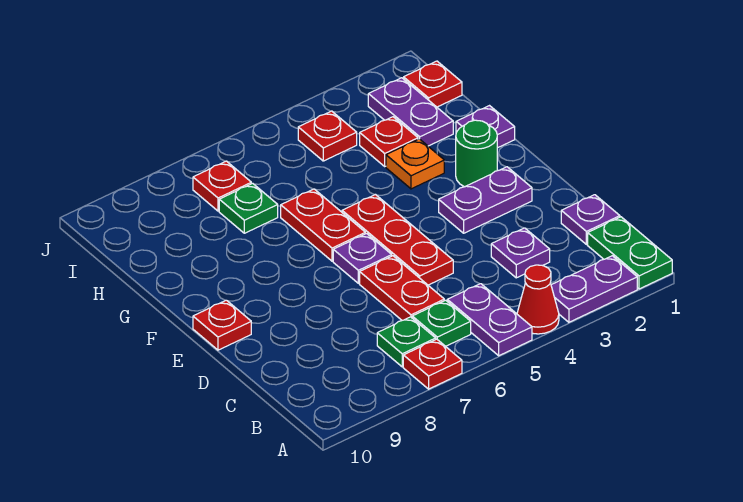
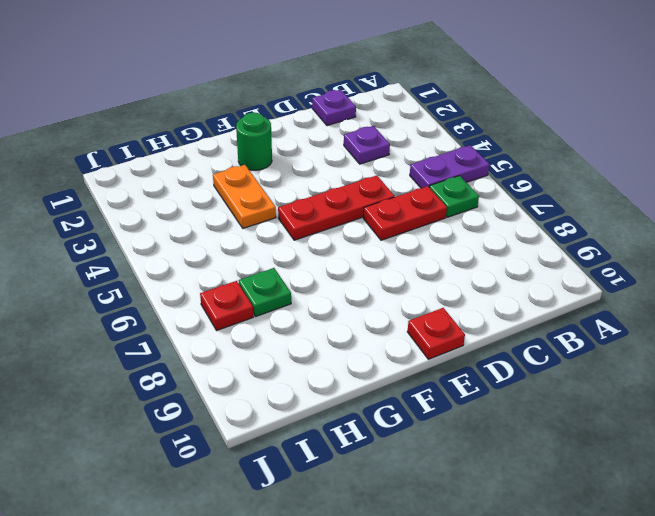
orange 1x2 plate [213,165,276,228] -> orange 1x1 plate [386,139,444,189]
none -> green 1x2 plate [588,217,672,289]
none -> purple 1x2 plate [551,256,637,322]
none -> red 1x1 cone [517,265,559,334]

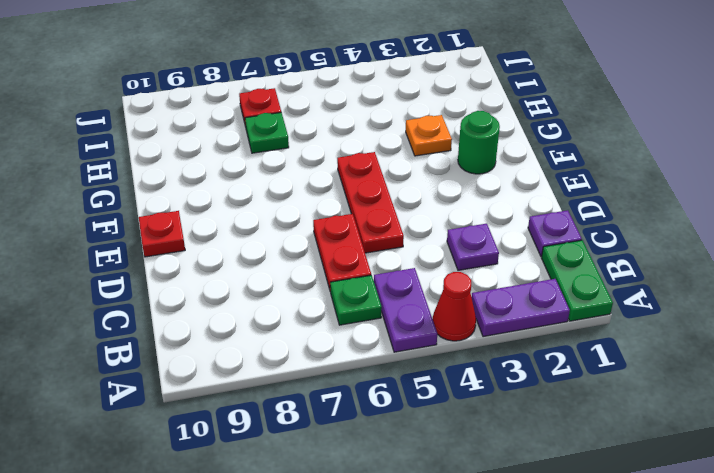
none -> red 1x1 plate [403,339,462,389]
none -> green 1x1 plate [377,317,436,367]
none -> purple 1x2 plate [439,167,532,233]

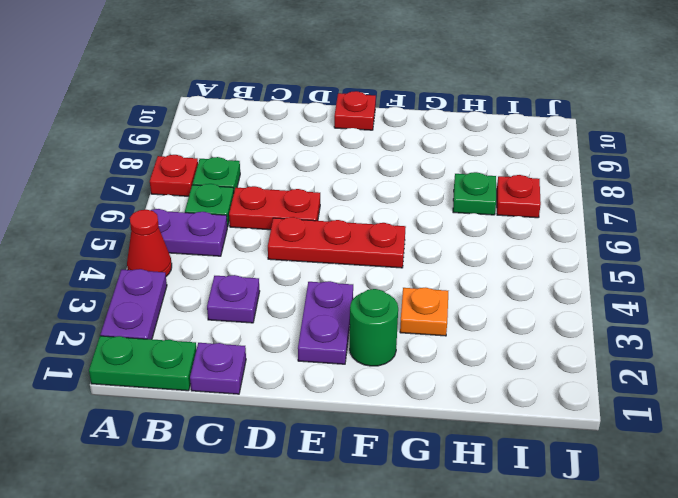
none -> purple 1x1 plate [333,234,392,283]
none -> red 1x2 plate [281,189,365,261]
none -> purple 1x1 plate [456,106,515,148]

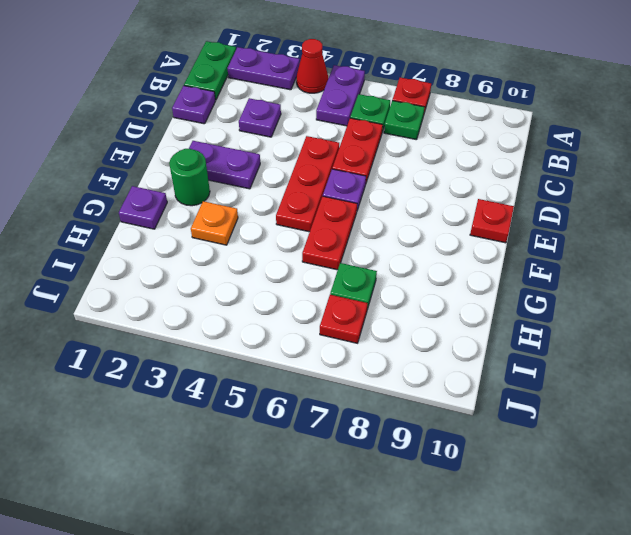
none -> purple 1x2 plate [368,78,453,146]
none -> red 1x1 plate [360,117,418,166]
none -> red 1x1 plate [404,61,462,107]

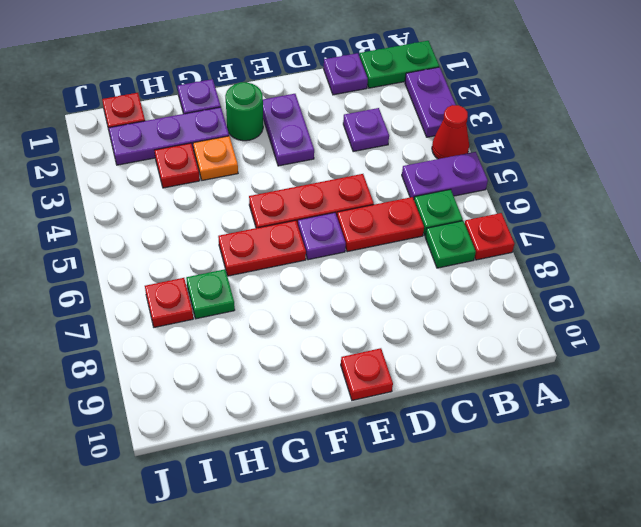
purple 1x3 plate [109,107,229,165] -> purple 1x2 plate [368,78,453,146]
none -> red 1x1 plate [298,111,357,161]

